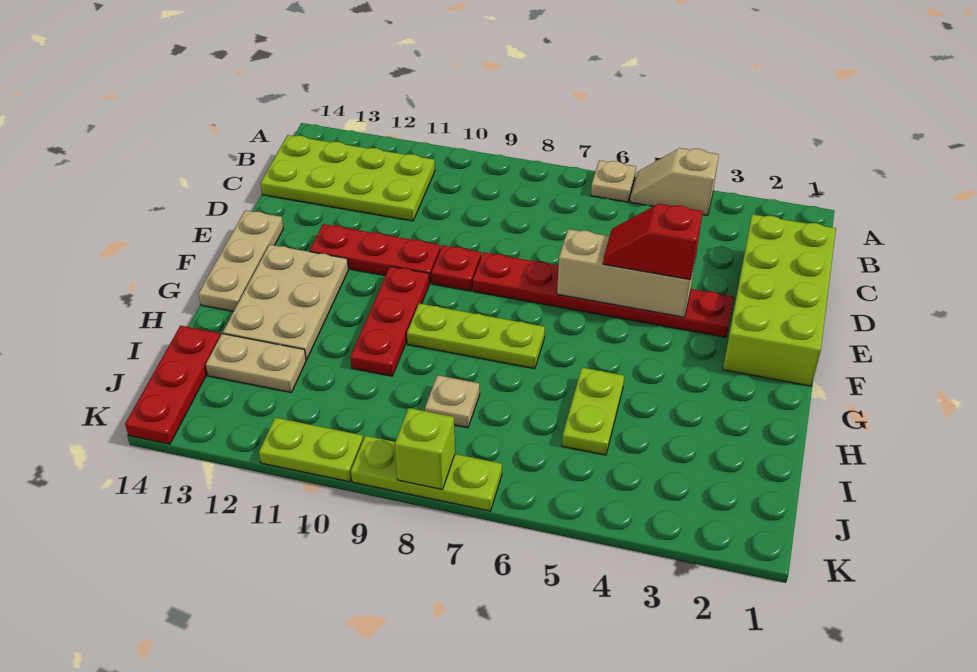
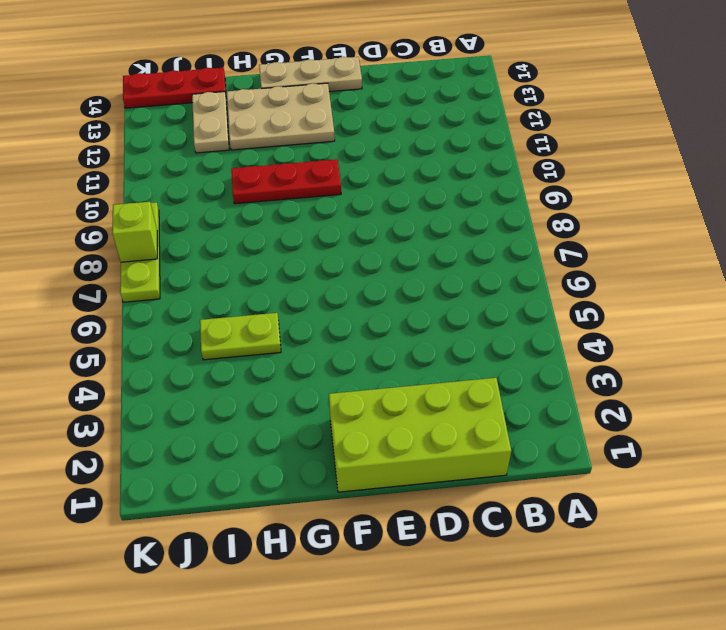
none -> tan 1x2 slope [630,148,719,215]
none -> tan 1x1 plate [591,160,636,202]
none -> lime 2x4 plate [260,135,435,221]

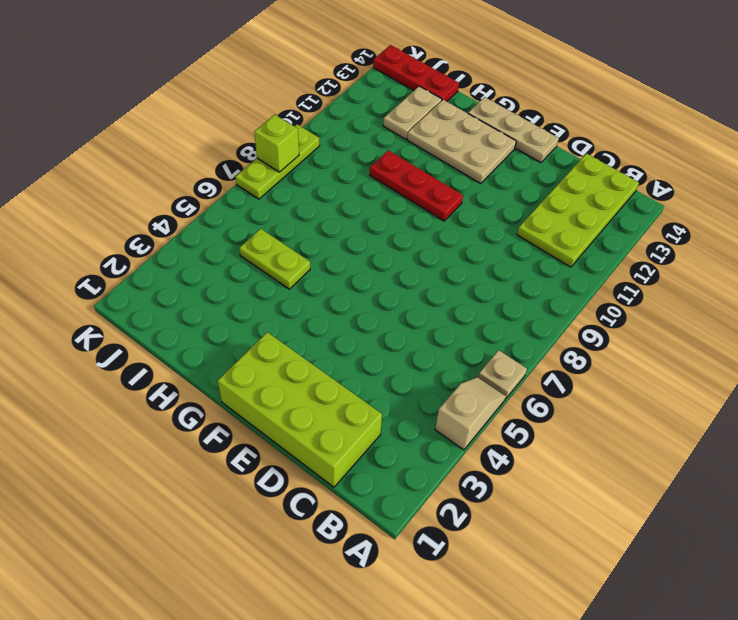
none -> red 1x6 plate [473,252,734,337]
none -> red 1x1 plate [431,245,481,291]
none -> red 1x3 plate [310,224,441,284]

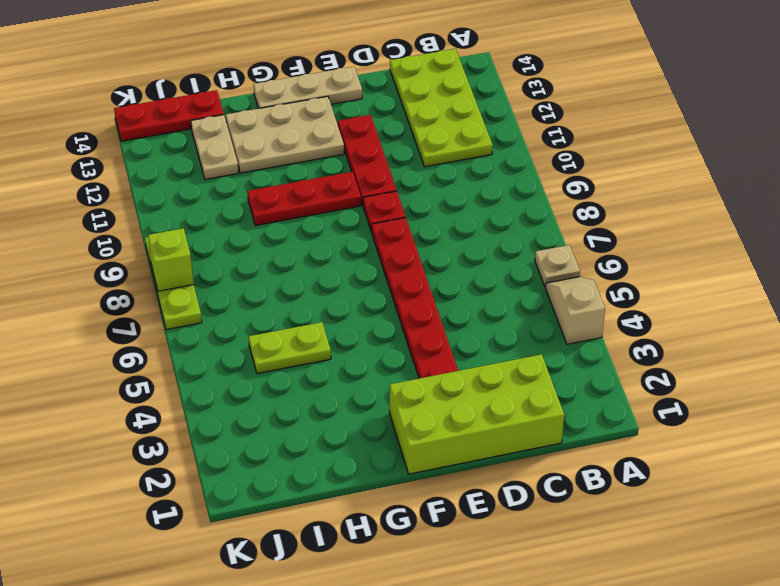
none -> lime 1x3 plate [407,303,545,369]
none -> tan 1x1 plate [425,375,480,428]
none -> lime 1x2 plate [259,418,363,482]

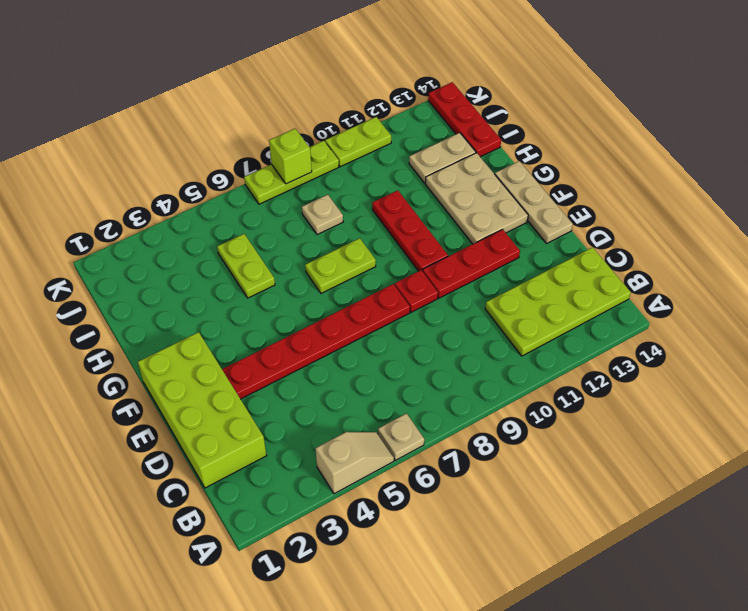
lime 1x2 plate [305,238,376,293] -> lime 1x3 plate [407,303,545,369]
none -> tan 1x3 brick [557,229,696,317]
none -> red 1x2 slope [603,204,703,279]

